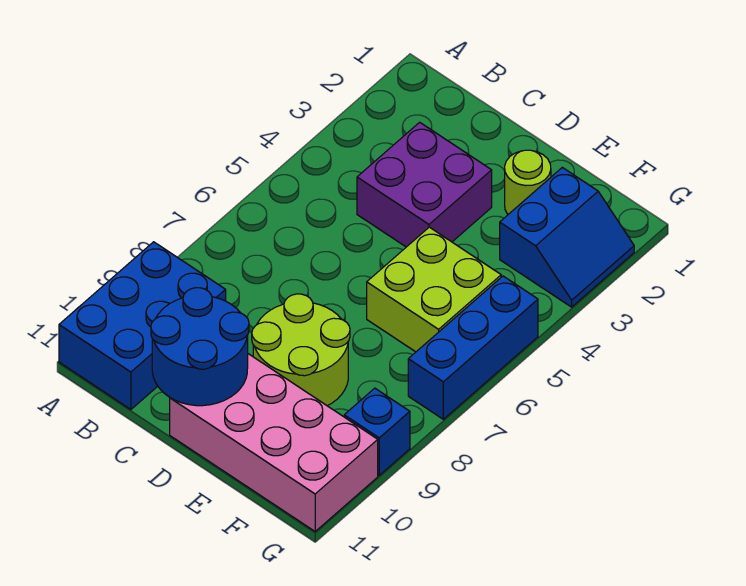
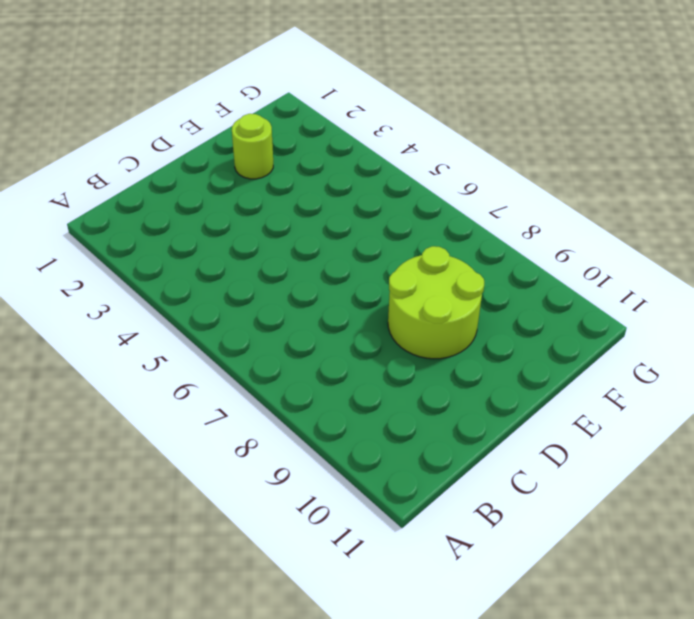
none -> blue 2x3 brick [59,242,226,409]
none -> purple 2x2 brick [357,122,492,247]

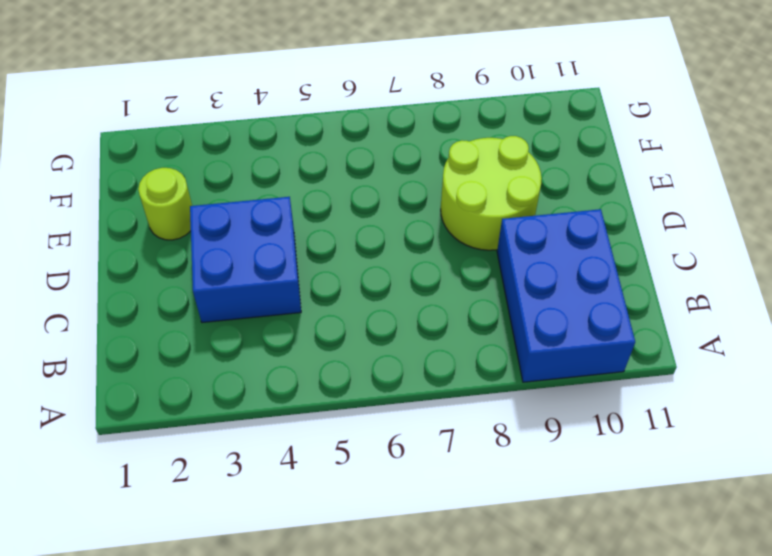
blue 2x3 brick [497,209,635,382] -> blue 2x3 brick turned to [59,242,226,409]
blue 2x2 brick [190,197,301,323] -> purple 2x2 brick [357,122,492,247]
none -> pink 2x4 brick [170,354,378,531]
none -> lime 2x2 brick [367,227,501,352]

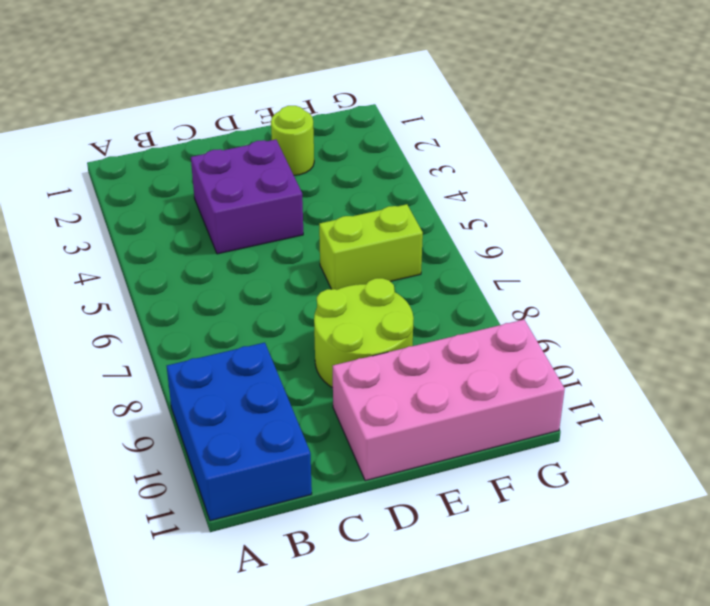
lime 1x2 brick [319,204,423,290] -> lime 2x2 brick [367,227,501,352]
none -> blue 2x2 slope [500,167,634,307]
none -> blue 1x3 brick [408,276,538,419]

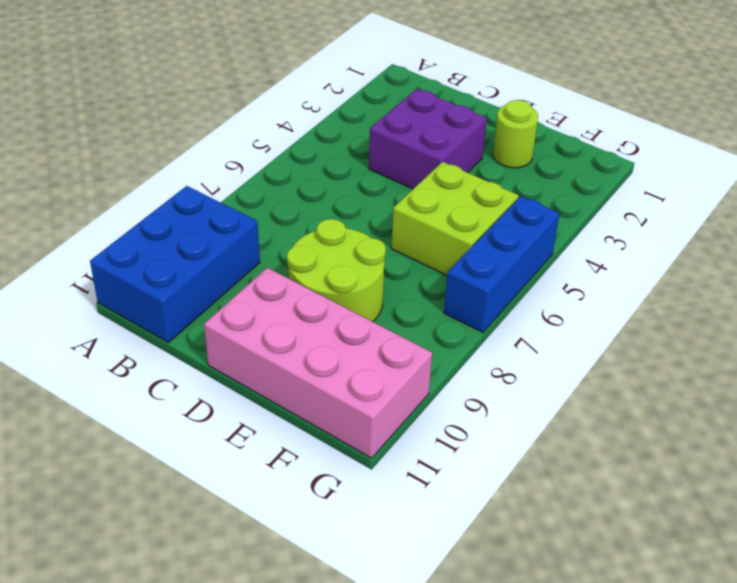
none -> blue 2x2 slope [500,167,634,307]
none -> blue 1x1 brick [344,388,410,475]

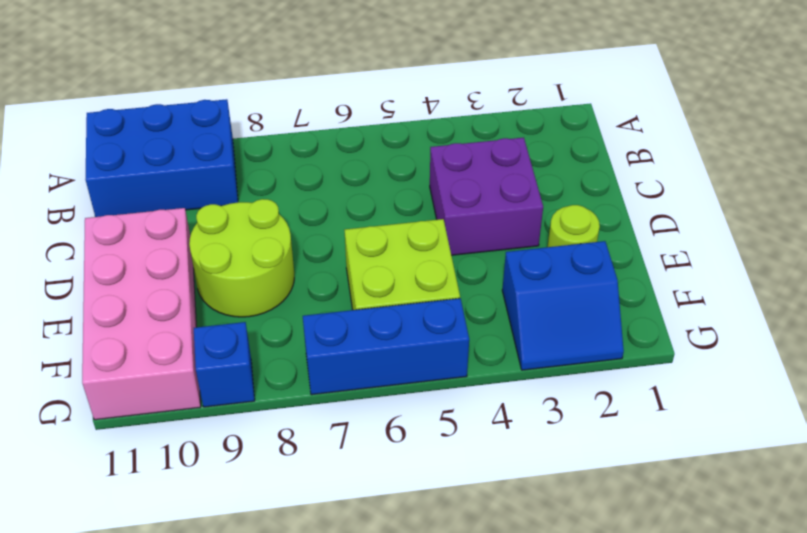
none -> blue 2x2 round brick [151,288,249,406]

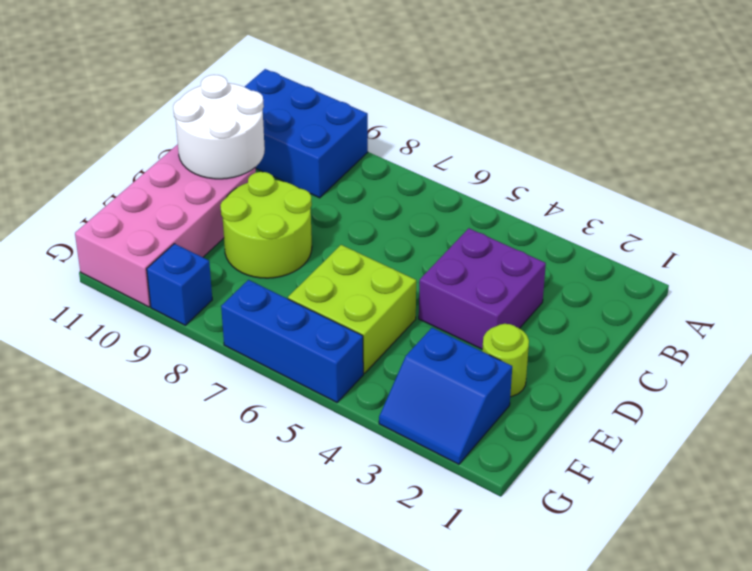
white 2x2 round brick [173,75,265,179] -> blue 2x2 round brick [151,288,249,406]

